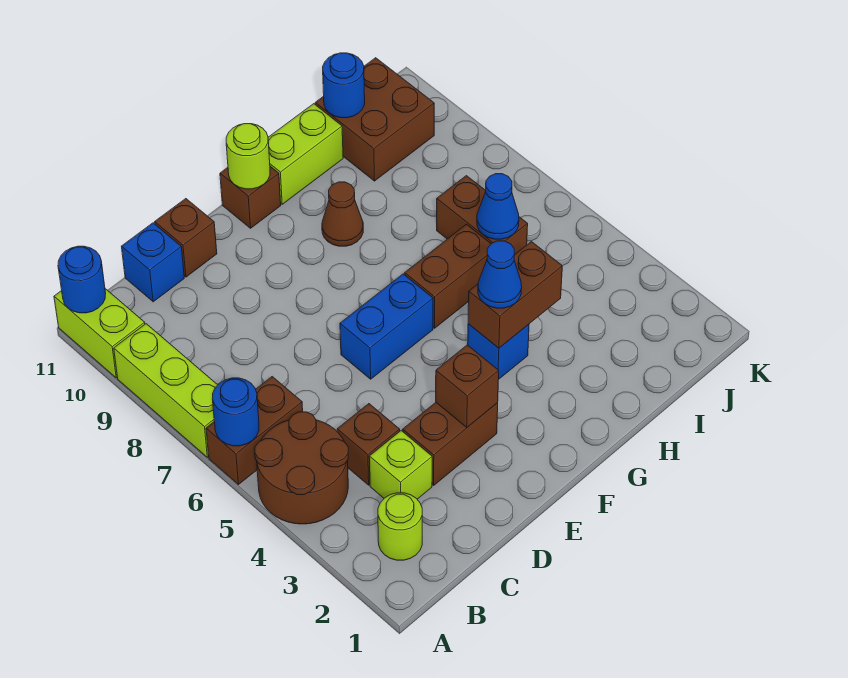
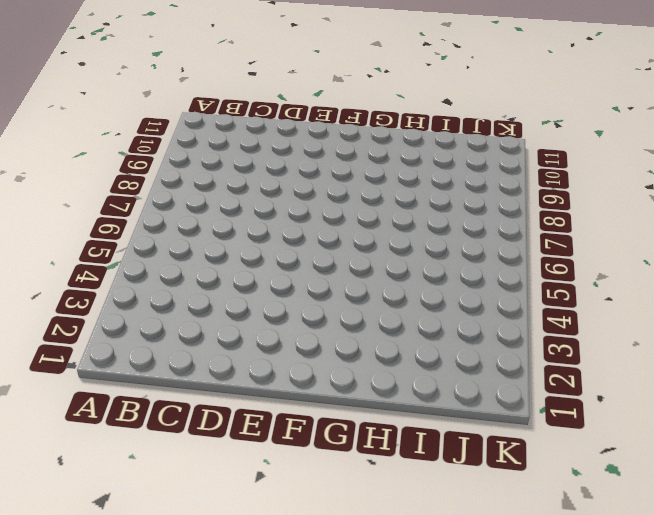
none -> brown 2x2 round brick [255,412,348,524]
none -> brown 1x2 brick [206,377,303,485]
none -> lime 1x3 brick [114,324,217,457]

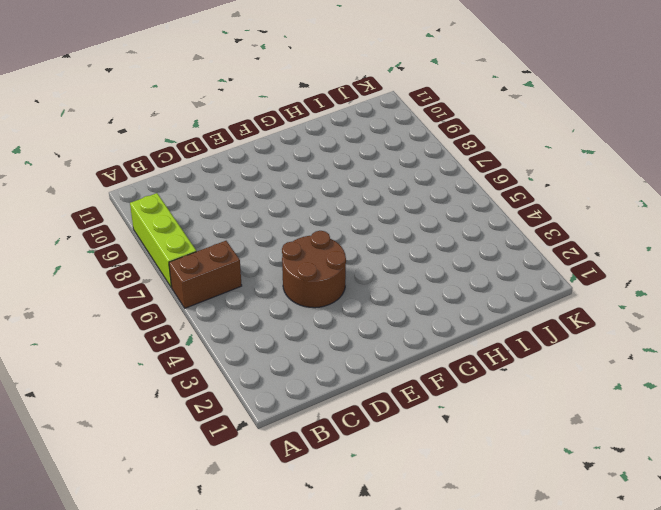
brown 2x2 round brick [282,231,346,308] -> brown 2x2 round brick moved to [255,412,348,524]
none -> lime 1x2 brick [54,289,145,378]
none -> lime 1x1 round brick [378,493,422,560]
none -> lime 1x1 brick [369,431,432,499]

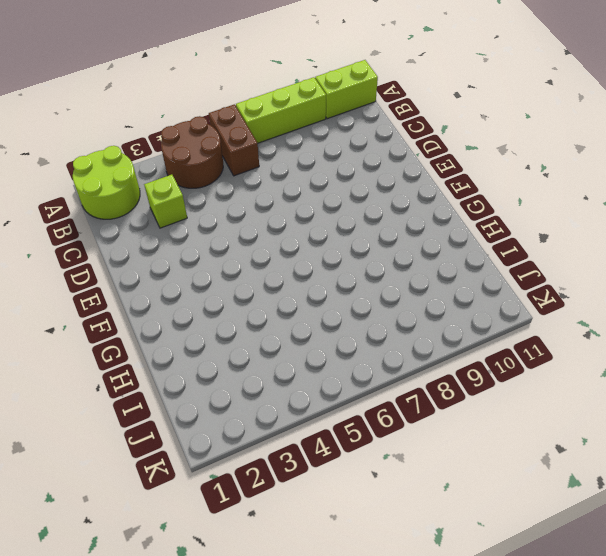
lime 2x2 round brick [73,146,140,219] -> lime 1x1 round brick [378,493,422,560]
none -> brown 1x1 brick [337,404,400,485]
none -> blue 1x1 brick [121,223,184,302]
none -> brown 1x2 brick [403,403,498,485]

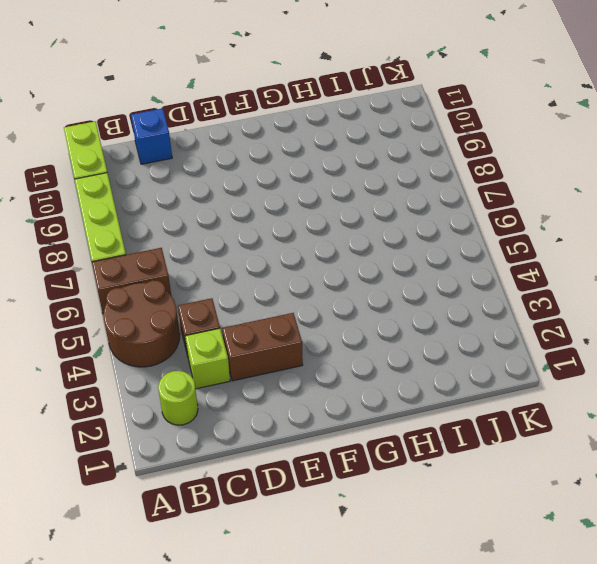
none -> brown 1x1 brick [155,199,217,277]
none -> blue 1x2 brick [340,274,433,379]
none -> brown 1x1 brick [220,167,281,228]

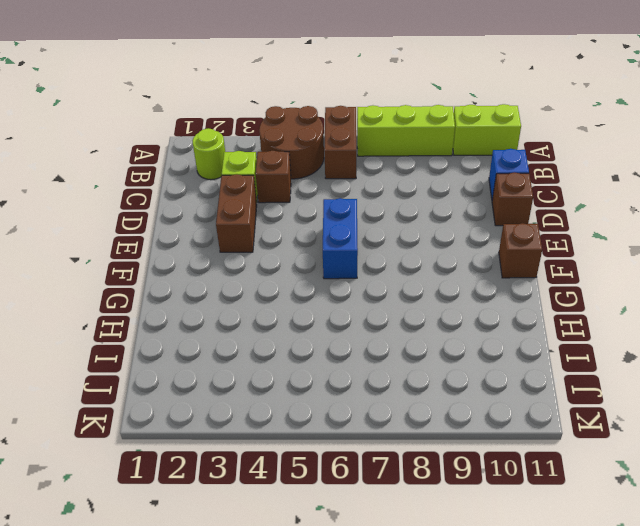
none -> blue 1x1 brick [468,324,529,379]
none -> brown 1x2 brick [405,224,491,328]
none -> brown 1x1 cone [322,182,363,246]

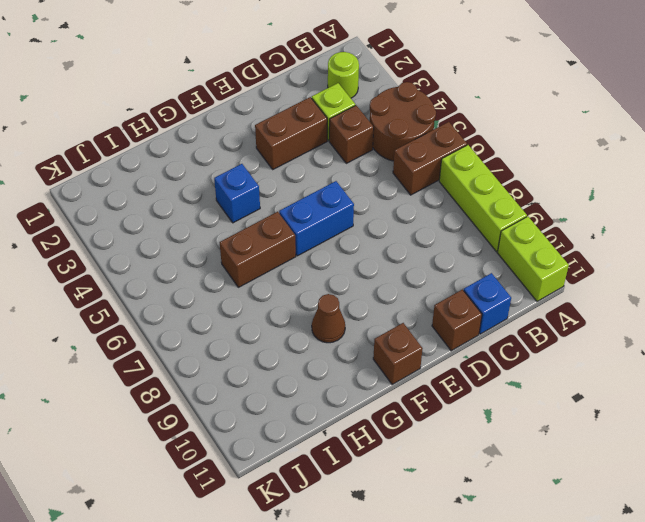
none -> lime 1x2 brick [268,104,343,204]
none -> brown 1x2 brick [437,176,528,255]
none -> brown 2x2 brick [315,58,434,181]

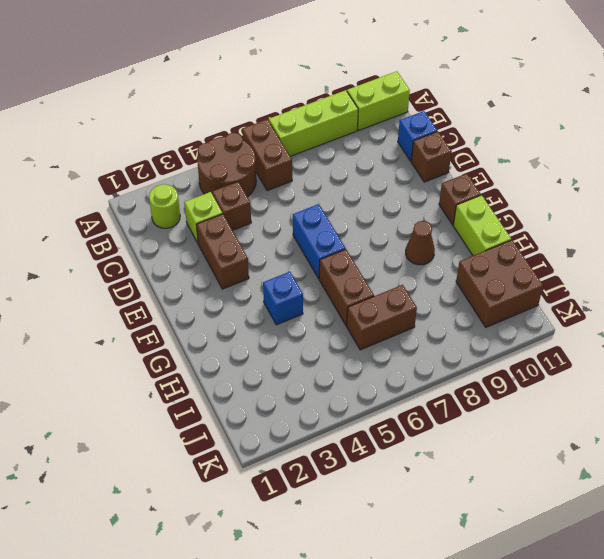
none -> blue 1x1 round brick [212,378,259,446]
none -> blue 1x1 round brick [58,246,106,313]
none -> brown 1x1 brick [436,345,499,427]

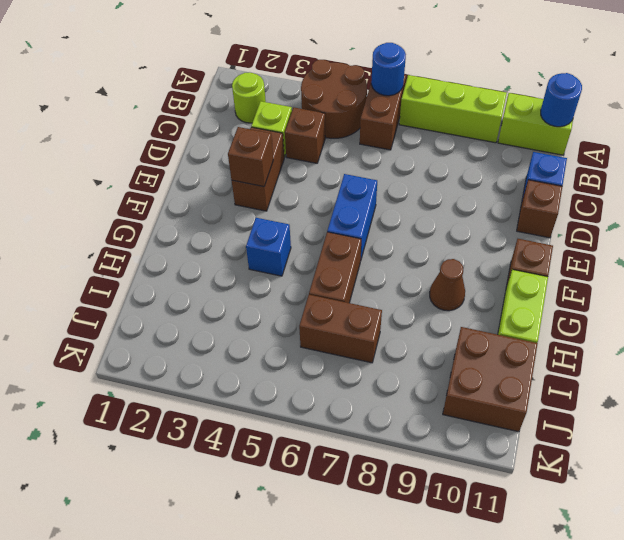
none -> lime 1x1 round brick [226,124,270,189]
none -> brown 1x2 brick [468,241,562,348]
none -> blue 1x1 cone [477,174,519,239]

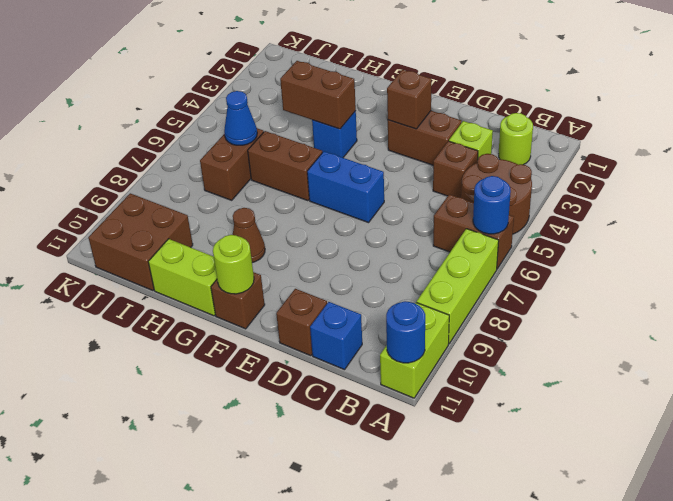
none -> blue 1x1 round brick [323,53,365,118]
none -> blue 1x1 cone [478,241,522,308]

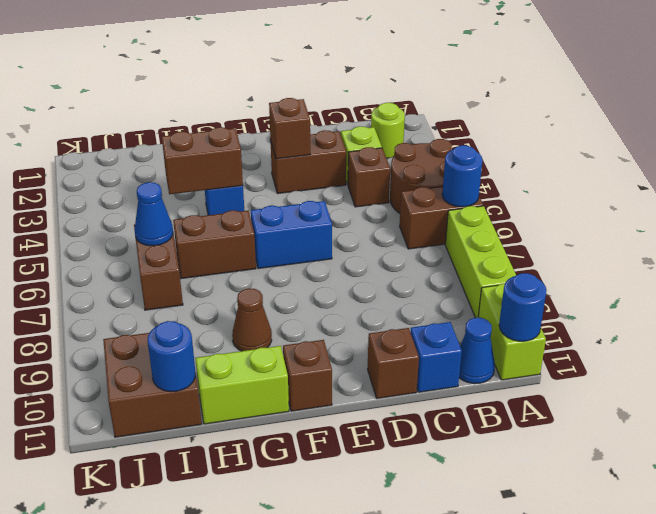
blue 1x1 cone [459,318,495,384] -> blue 1x1 cone moved to [478,241,522,308]
none -> lime 1x1 round brick [226,124,270,189]

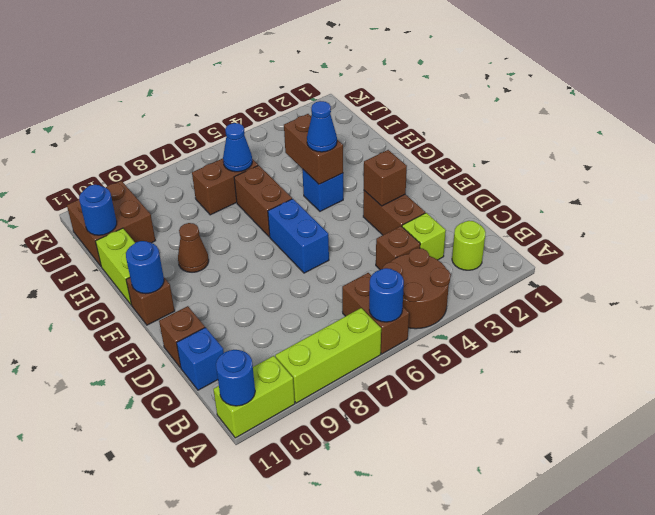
blue 1x1 round brick [126,241,164,294] -> lime 1x1 round brick [226,124,270,189]

